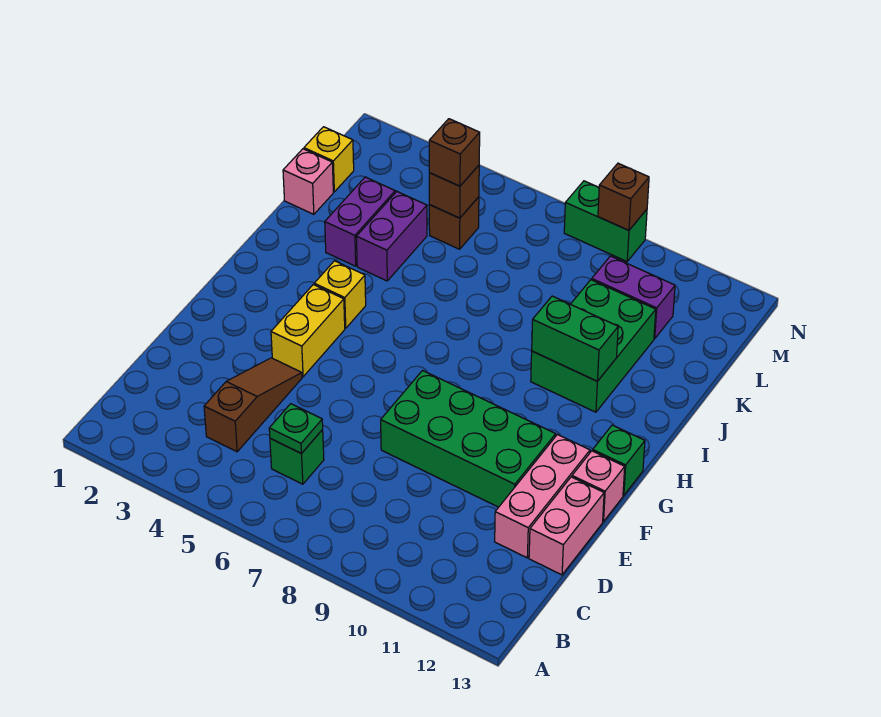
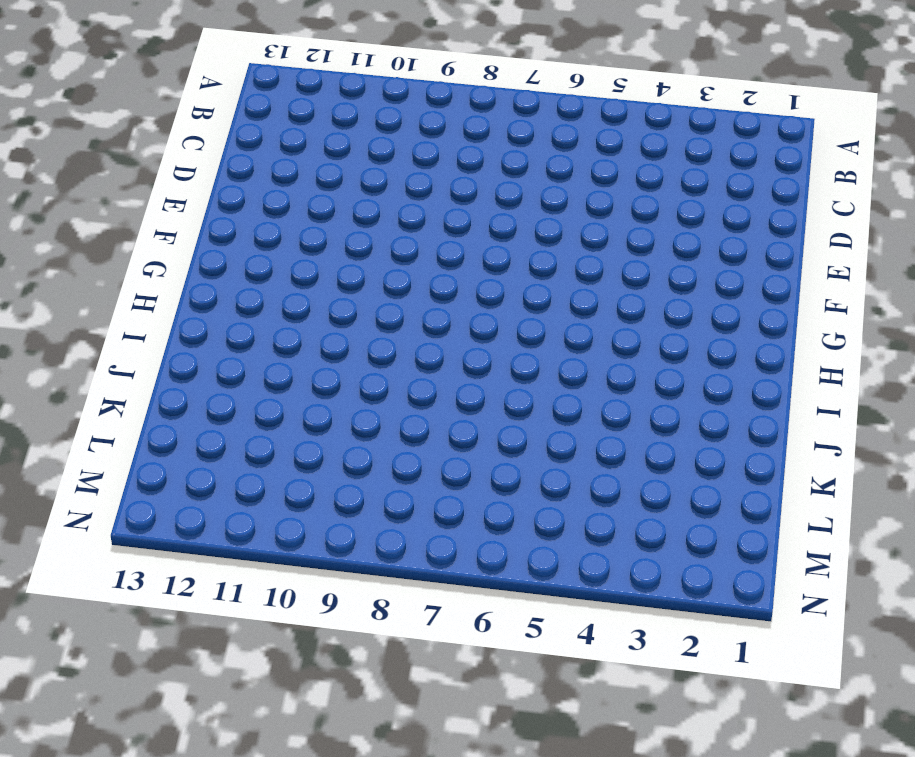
none -> brown 1x3 slope [204,358,302,452]
none -> green 1x1 brick [270,430,324,484]
none -> pink 1x3 brick [495,435,590,558]

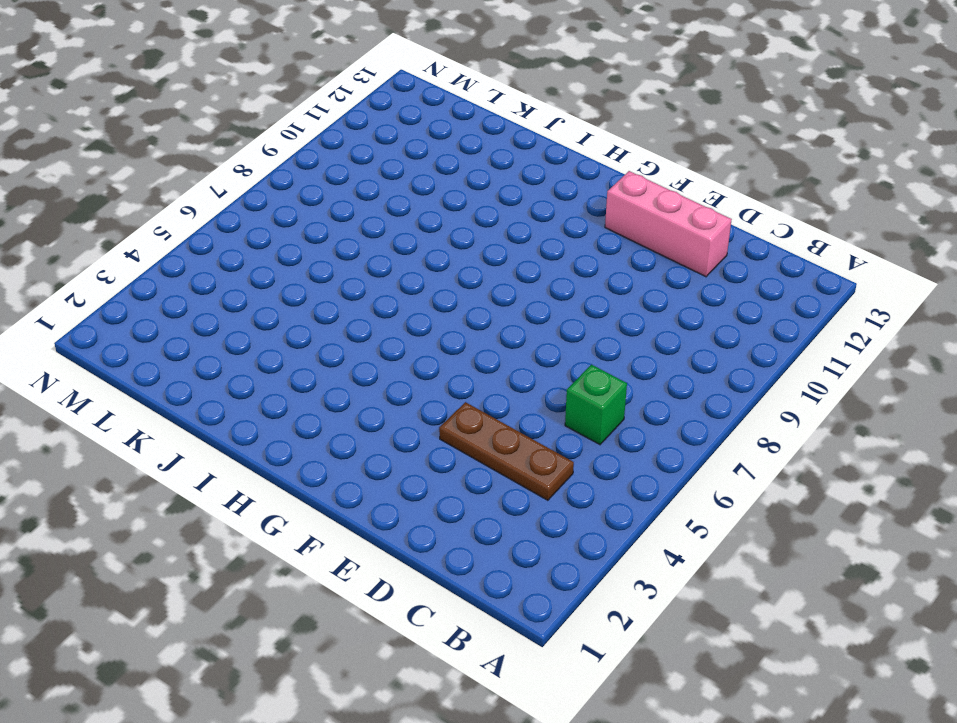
brown 1x3 plate [439,402,574,500] -> brown 1x3 slope [204,358,302,452]
none -> pink 1x2 brick [529,477,604,575]
none -> green 2x4 brick [381,371,556,507]
none -> yellow 1x2 brick [271,285,345,377]

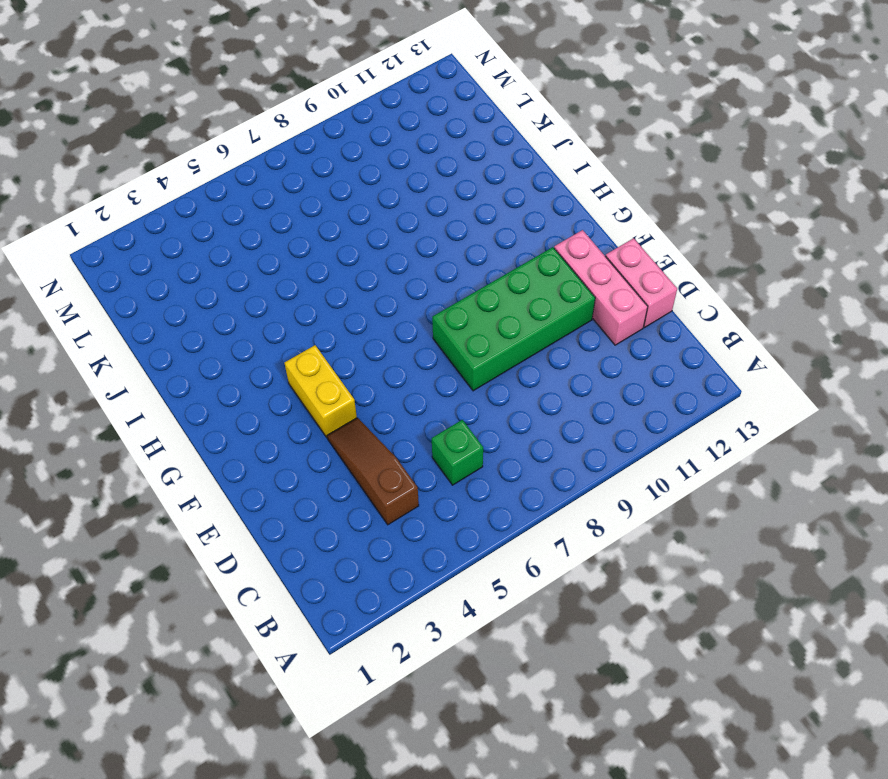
none -> pink 1x1 brick [572,451,625,522]
none -> green 1x1 brick [593,425,645,495]
none -> yellow 1x1 brick [314,261,366,328]

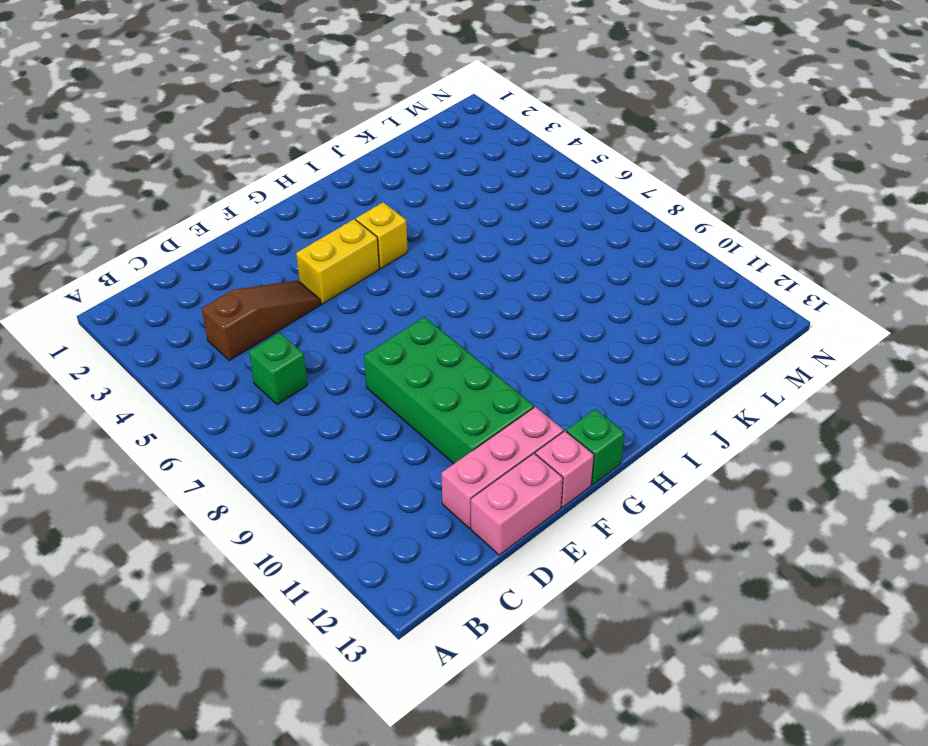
none -> green 2x3 brick [531,280,656,412]
none -> purple 1x2 brick [325,177,395,266]
none -> purple 1x2 brick [356,192,427,281]

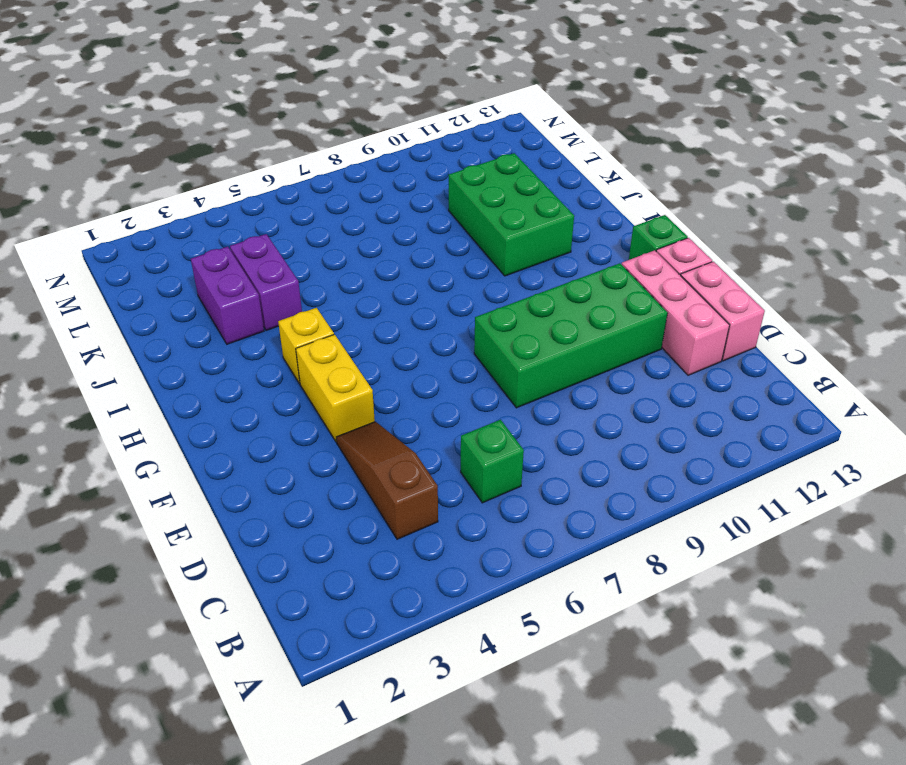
none -> pink 1x1 brick [283,149,333,214]
none -> yellow 1x1 brick [304,127,354,192]
none -> brown 1x1 brick [429,197,479,249]

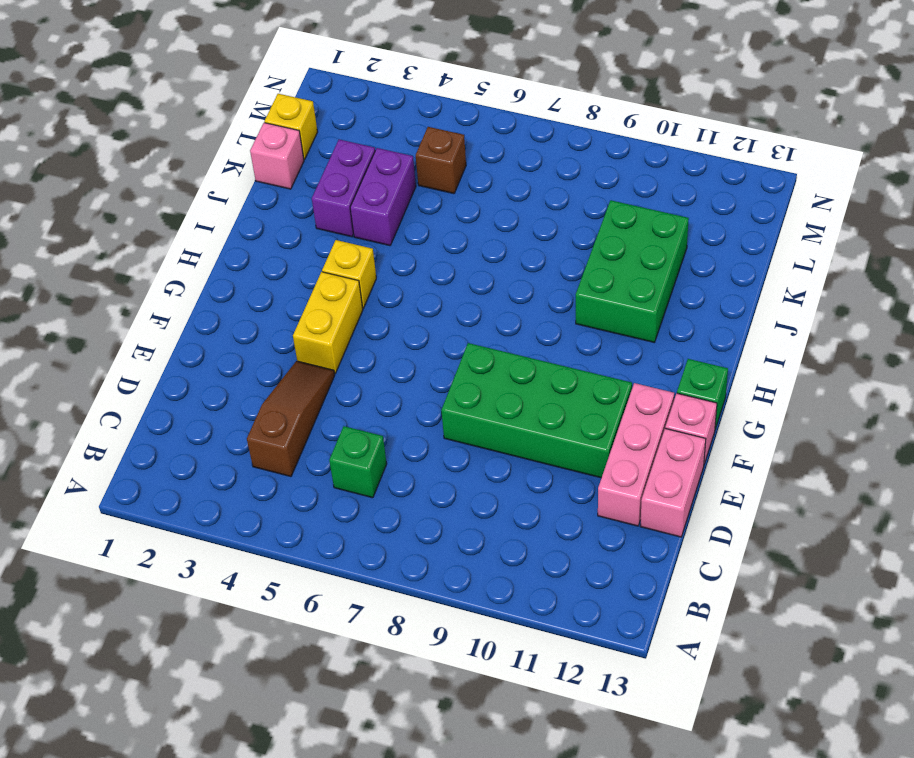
none -> purple 1x2 brick [592,256,675,339]
none -> green 1x2 brick [564,181,647,261]
none -> green 1x1 plate [269,404,323,454]

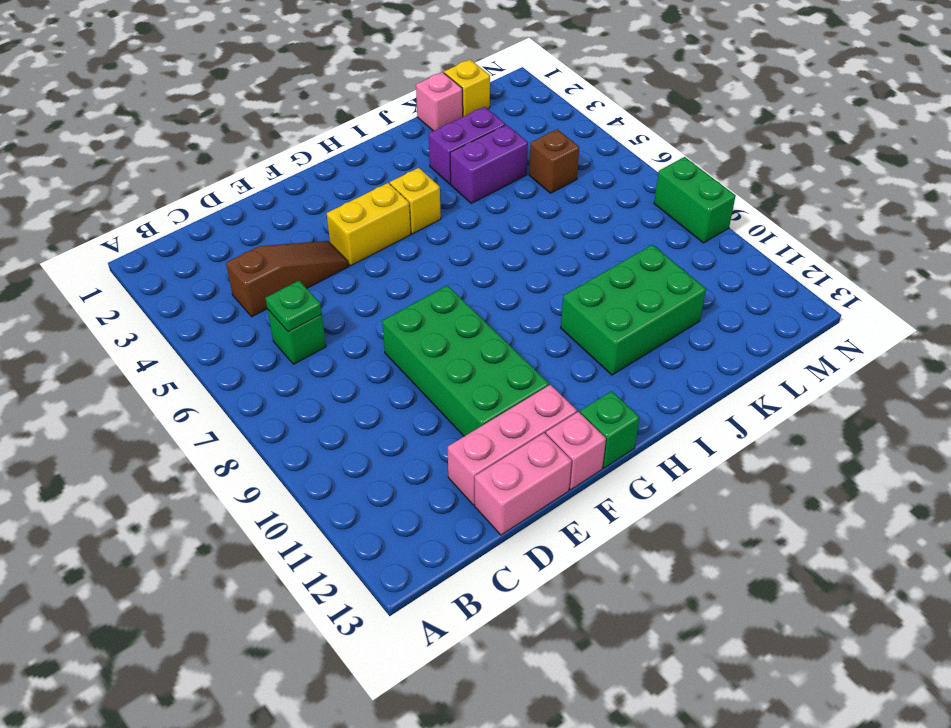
none -> purple 1x2 brick [592,256,675,339]
none -> green 1x2 brick [532,296,618,381]
none -> brown 1x1 brick [429,165,479,218]

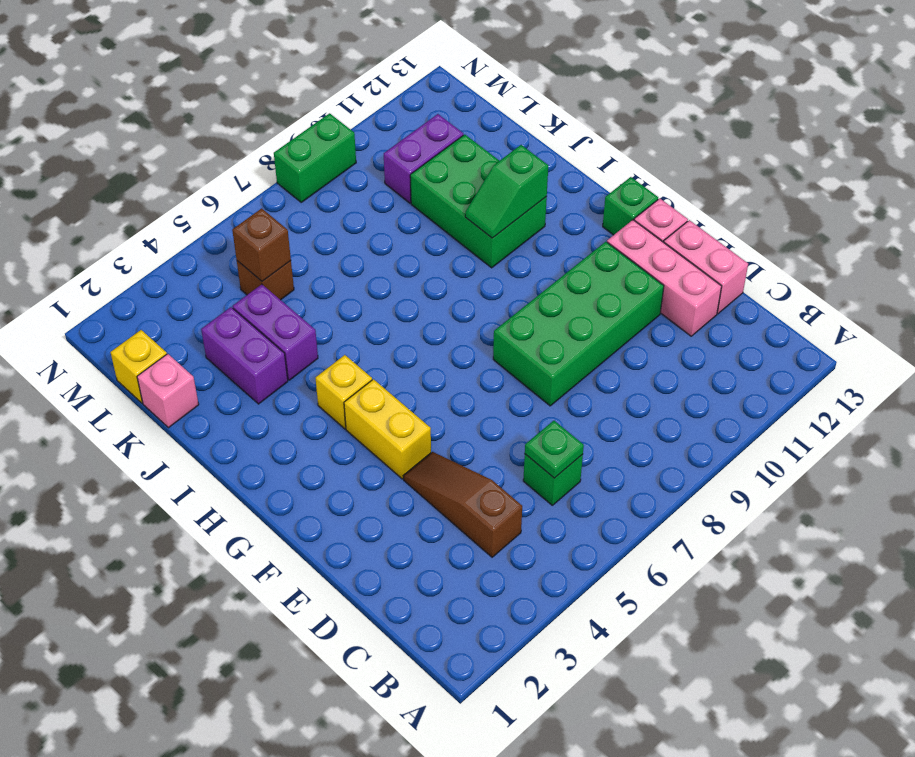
green 1x2 slope [465,145,548,238] -> green 1x2 brick [532,296,618,381]
none -> brown 1x1 brick [598,163,649,230]
none -> brown 1x1 brick [429,119,480,186]

